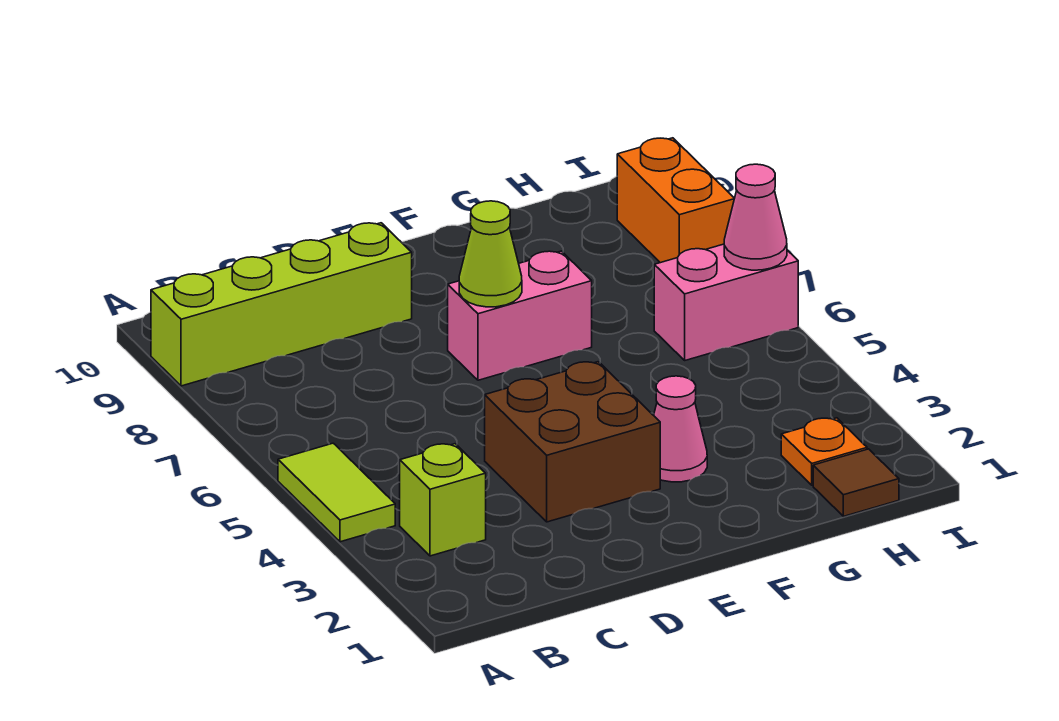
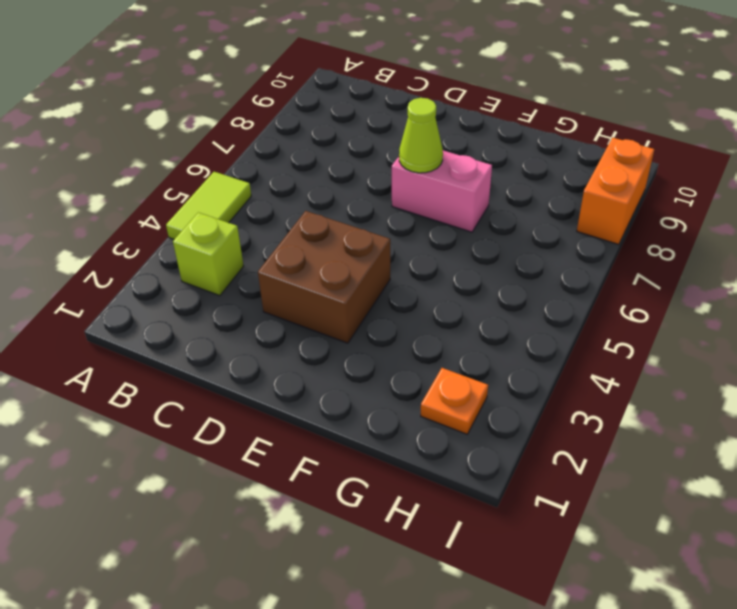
none -> lime 1x4 brick [151,223,412,386]
none -> pink 1x1 cone [654,376,707,482]
none -> brown 1x1 tile [813,449,899,516]

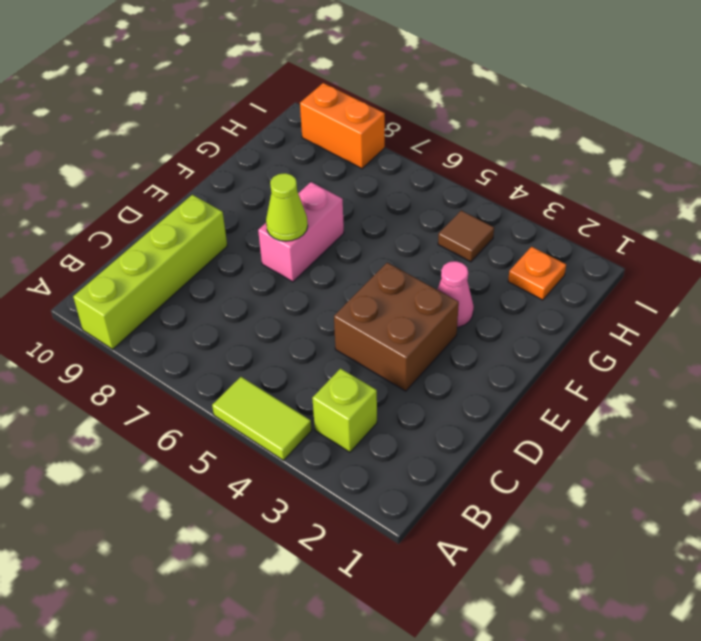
brown 1x1 tile [438,210,494,262] -> brown 1x1 tile moved to [813,449,899,516]
none -> pink 1x2 brick [654,244,798,360]
none -> pink 1x1 cone [724,164,787,270]

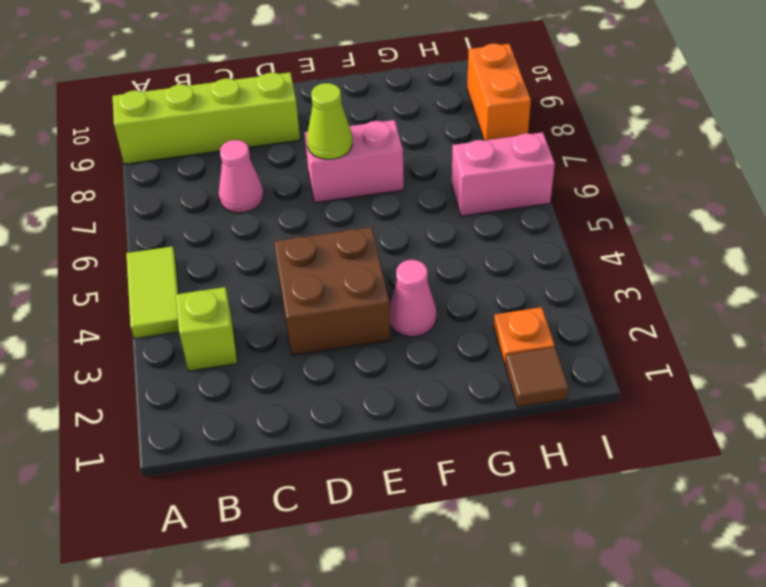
pink 1x1 cone [219,140,264,213] -> pink 1x1 cone moved to [724,164,787,270]

